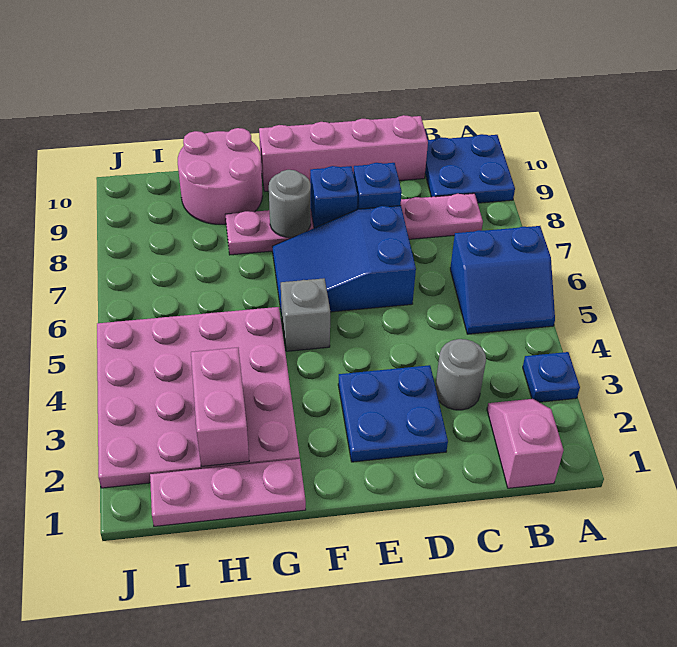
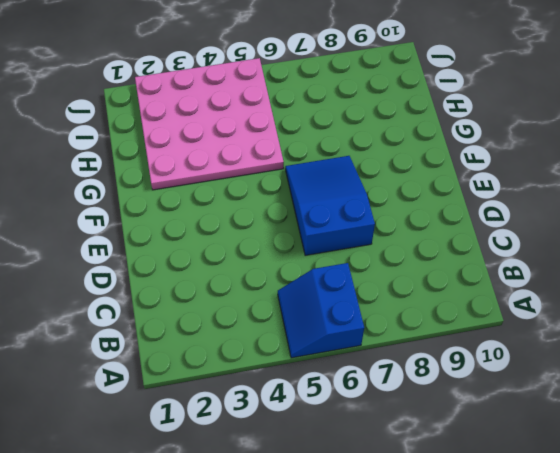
none -> blue 1x1 plate [523,352,580,402]
none -> blue 2x2 plate [425,134,515,203]
none -> pink 1x2 slope [487,399,564,488]

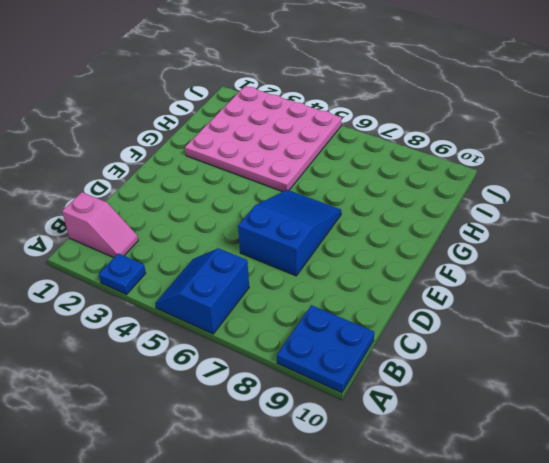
none -> pink 1x6 plate [225,193,483,255]
none -> grey 1x1 round brick [435,339,486,410]
none -> pink 1x4 brick [259,115,428,191]

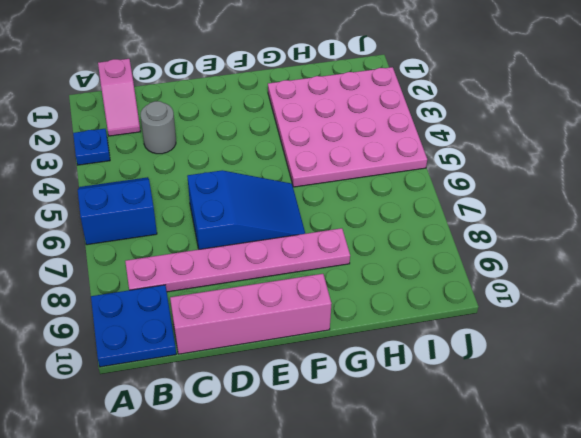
none -> blue 2x2 plate [338,365,448,462]
none -> grey 1x1 brick [281,278,330,351]
none -> pink 1x3 plate [150,459,306,526]

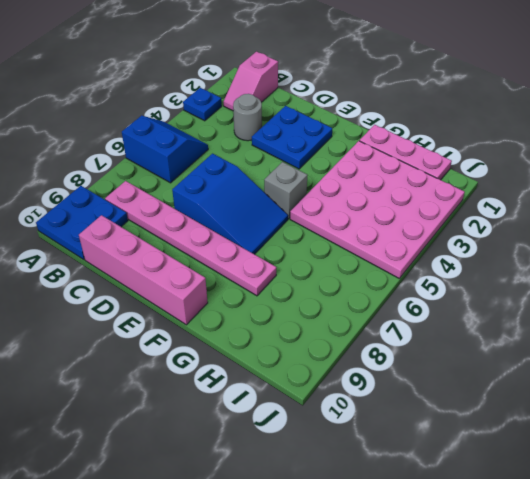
none -> pink 2x2 round brick [178,128,263,224]
none -> blue 1x1 brick [353,163,402,210]
none -> blue 1x1 brick [310,166,358,228]

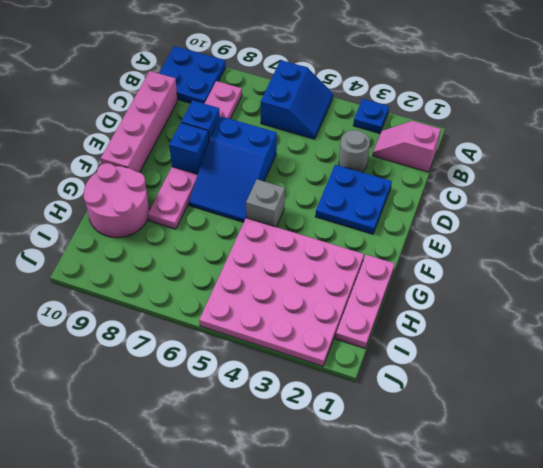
none -> grey 1x1 round brick [269,170,311,237]
none -> pink 1x2 brick [191,348,249,467]

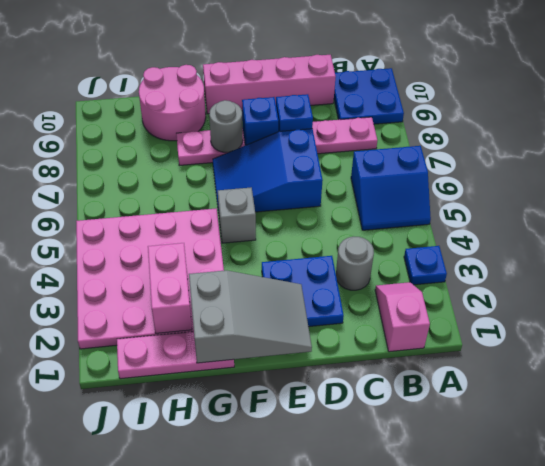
grey 2x3 slope [189,270,312,363] -> none

